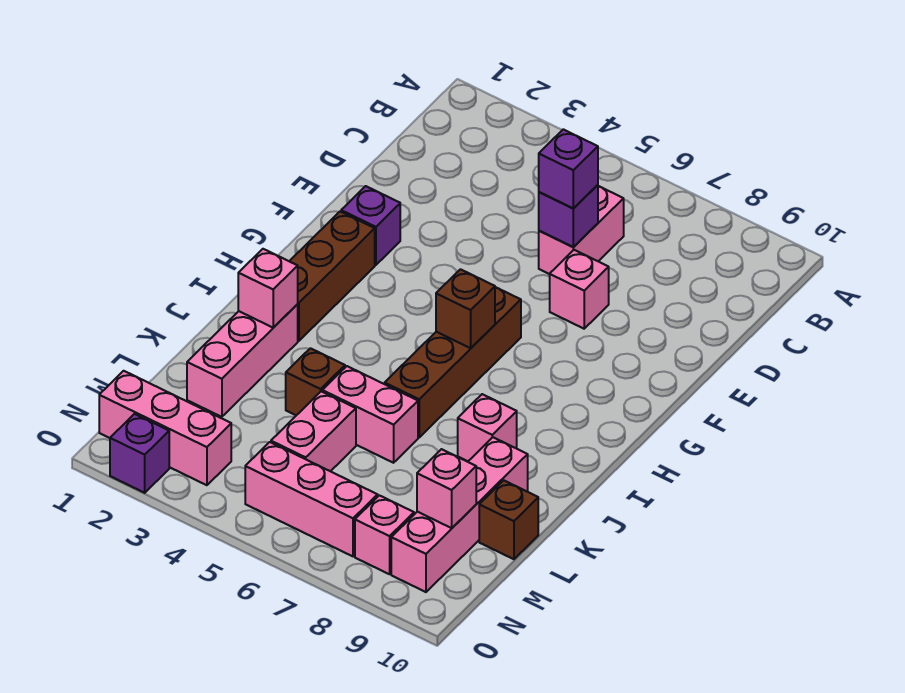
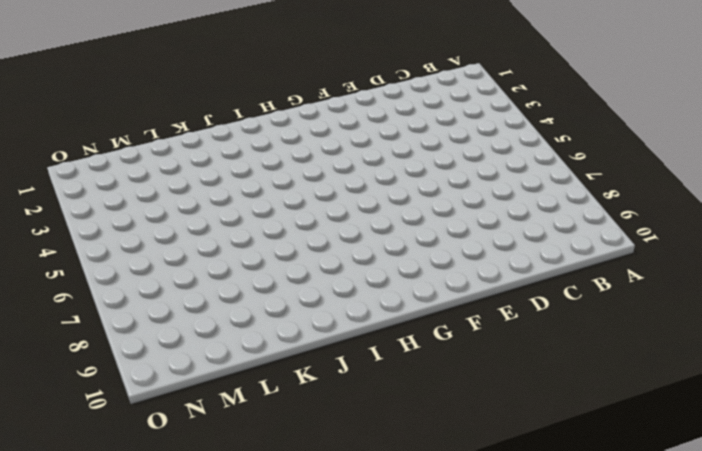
none -> pink 1x2 brick [539,186,624,274]
none -> pink 1x1 brick [550,250,609,329]
none -> purple 1x1 brick [341,186,400,265]

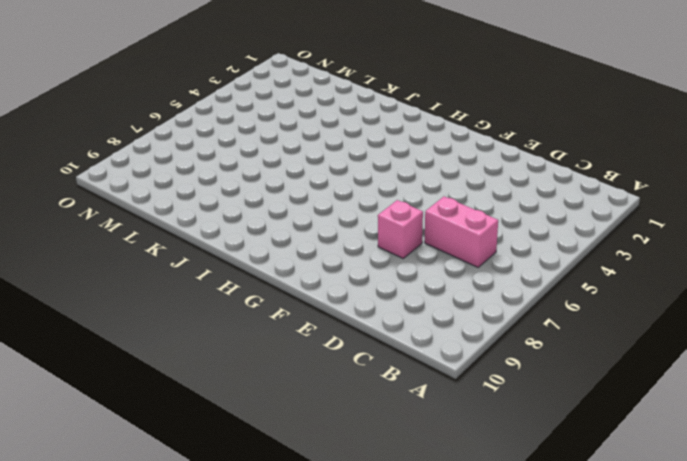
none -> purple 1x1 brick [341,186,400,265]
none -> brown 1x3 brick [289,212,375,341]
none -> brown 1x4 brick [385,287,521,437]

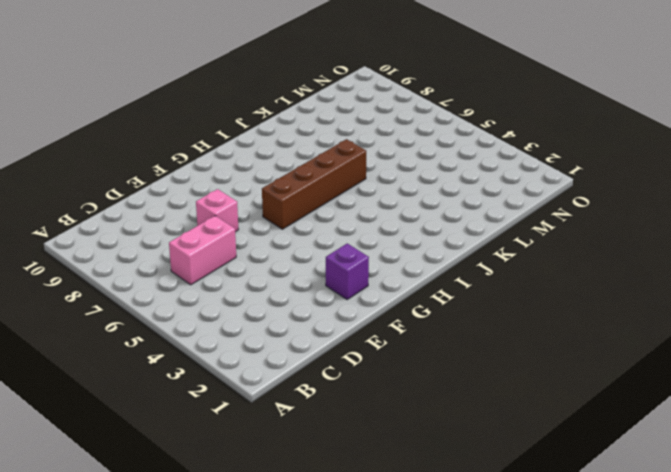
none -> brown 1x3 brick [289,212,375,341]
none -> pink 1x3 brick [187,304,298,417]
none -> pink 1x1 brick [458,394,517,461]

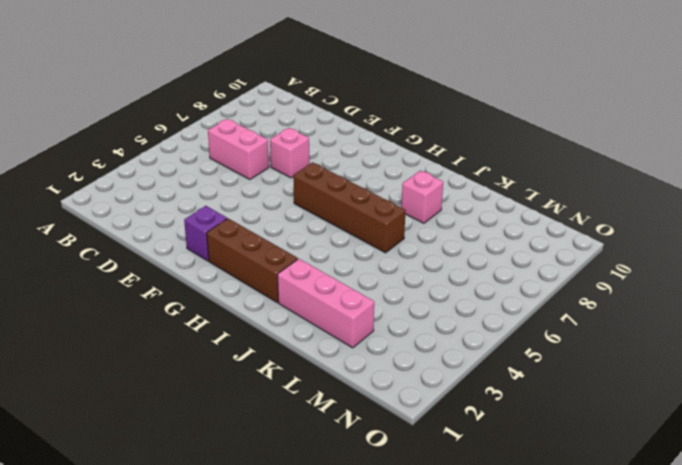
none -> brown 1x1 brick [286,348,345,415]
none -> pink 1x2 brick [322,366,418,463]
none -> pink 1x4 brick [391,437,528,592]

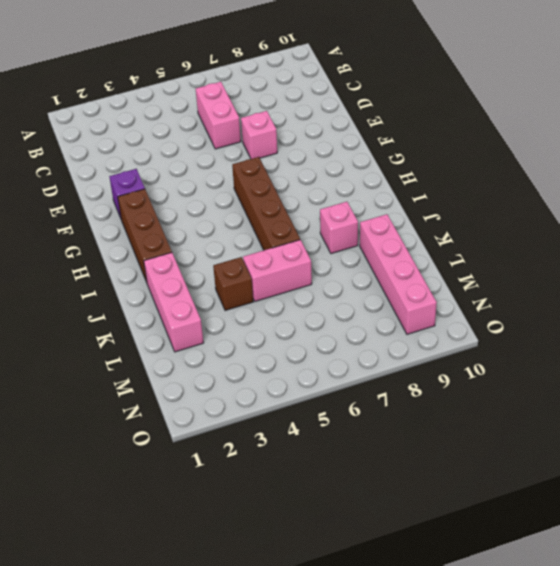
none -> pink 1x2 brick [271,391,356,471]
none -> brown 1x1 brick [479,480,538,559]
none -> pink 1x3 brick [99,371,231,485]

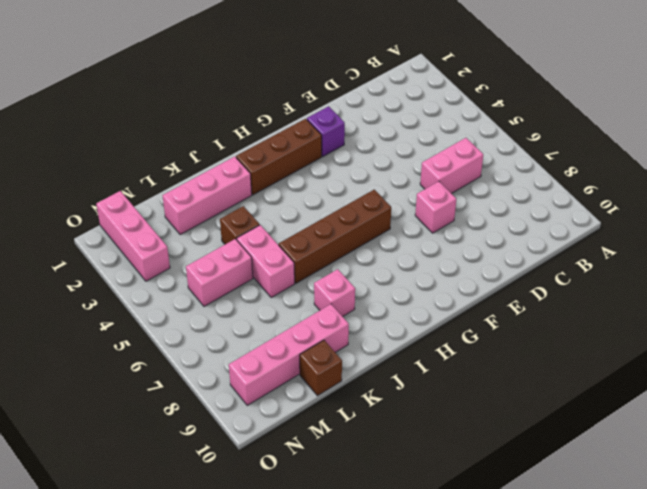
none -> pink 1x3 brick [245,442,378,556]
none -> pink 1x1 brick [355,495,414,574]
none -> purple 1x1 brick [110,414,169,493]

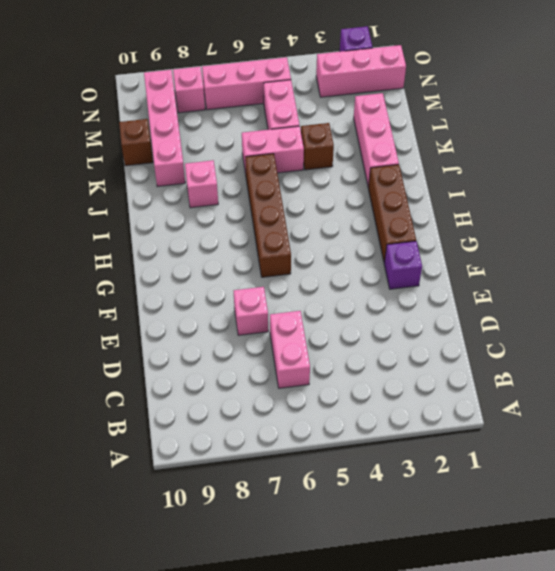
none -> purple 1x1 brick [539,185,598,247]
none -> brown 1x1 brick [436,269,495,348]
none -> pink 1x1 brick [238,249,298,328]

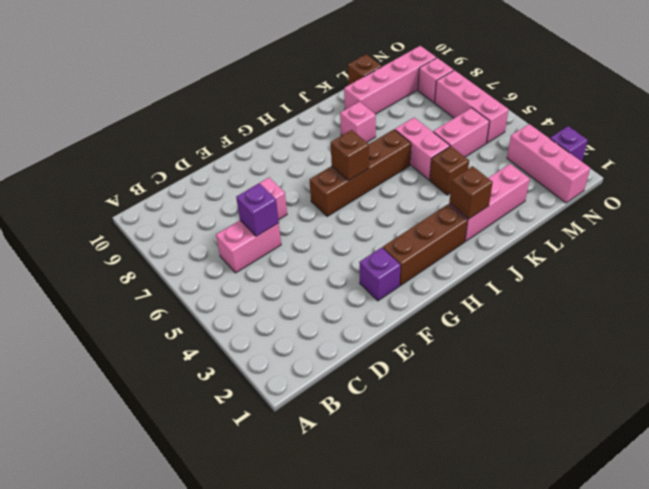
brown 1x1 brick [449,166,493,219] -> pink 1x1 brick [238,249,298,328]
none -> pink 1x1 brick [417,449,476,528]
none -> purple 1x1 brick [539,129,598,208]

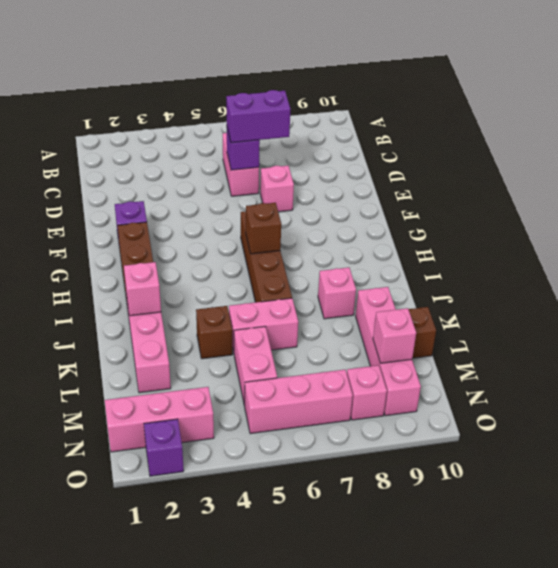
purple 1x2 brick [226,90,290,143] -> purple 1x1 brick [539,129,598,208]

